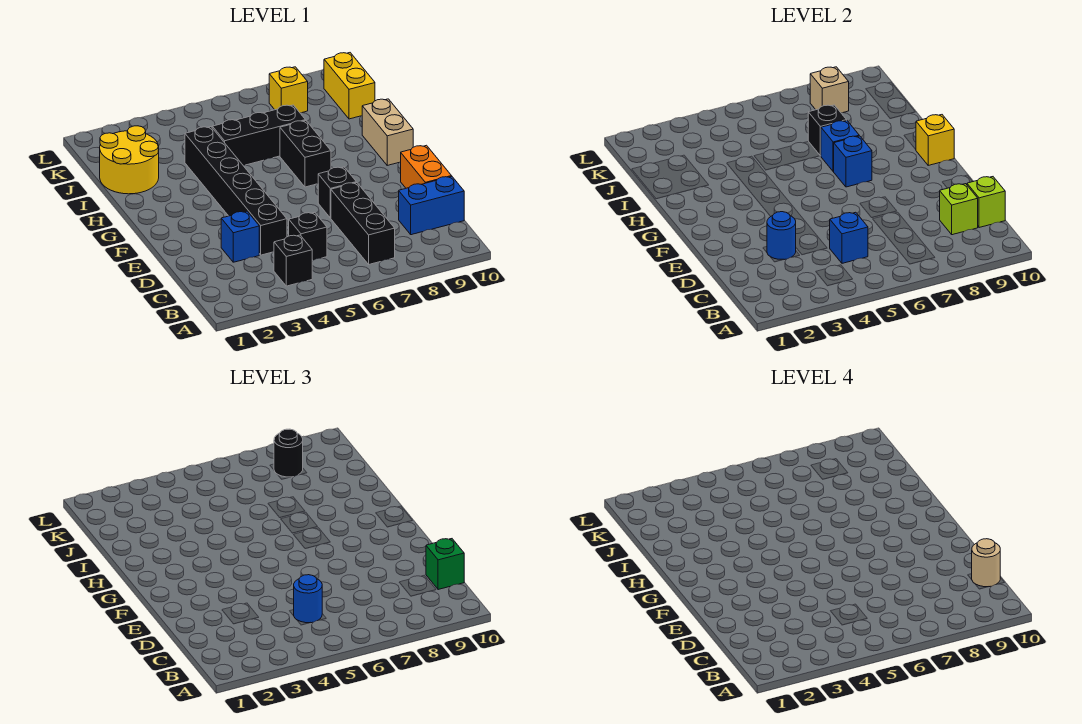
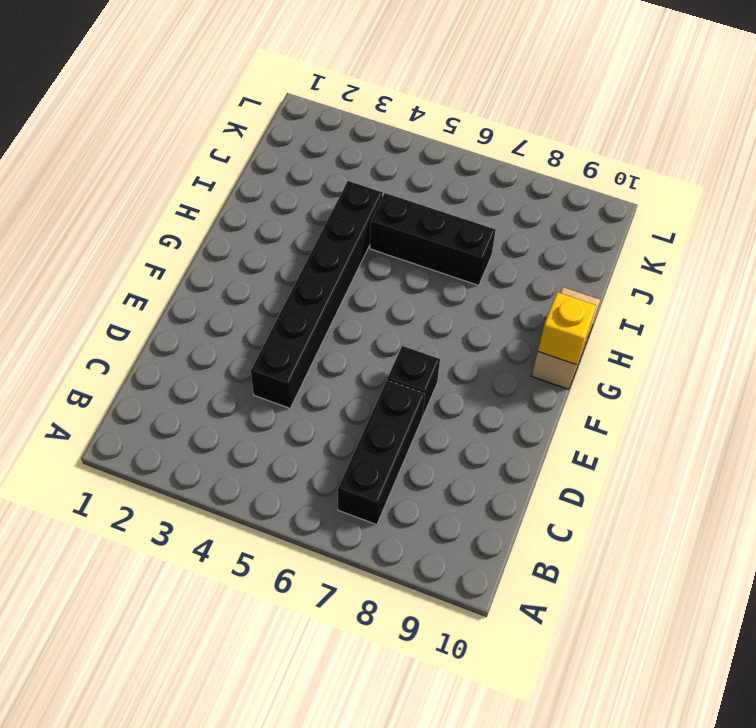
none -> black 1x1 brick [274,235,312,286]
none -> black 1x1 brick [289,212,327,261]
none -> blue 1x2 brick [399,177,464,235]

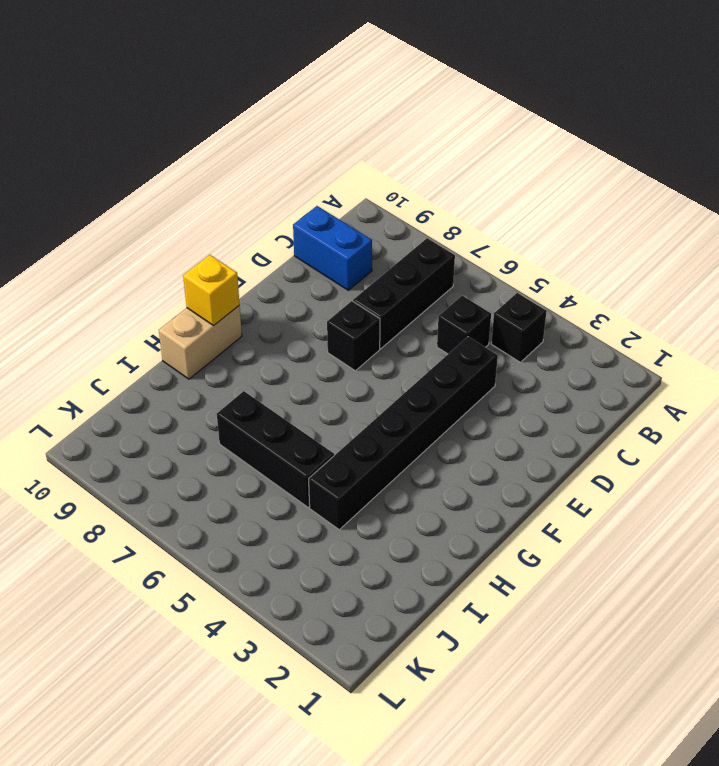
none -> blue 1x1 brick [221,211,259,262]
none -> orange 1x2 brick [401,145,452,188]
none -> black 1x2 brick [280,121,331,187]

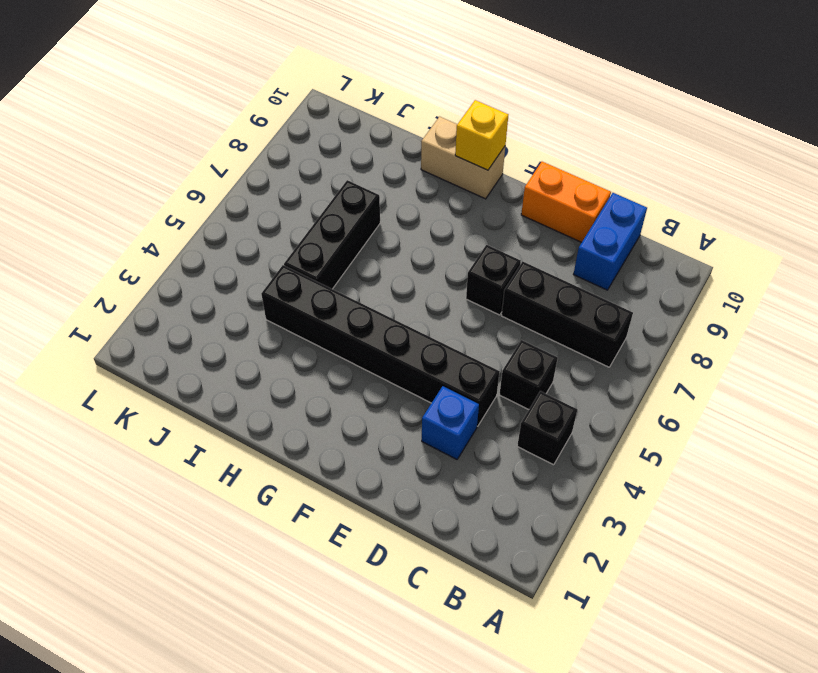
none -> black 1x2 brick [280,121,331,187]
none -> yellow 2x2 round brick [100,126,159,194]
none -> yellow 1x2 brick [324,53,375,119]

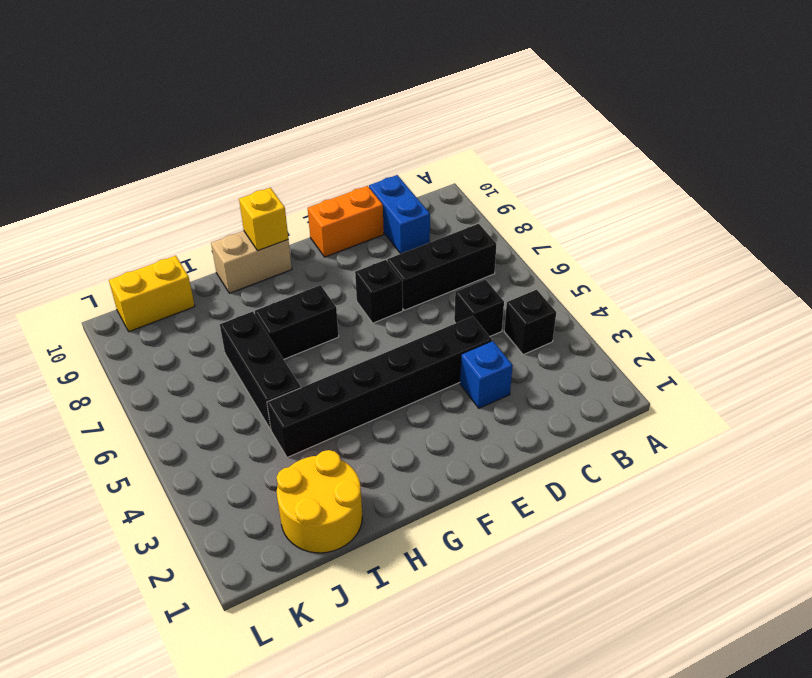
none -> yellow 1x1 brick [269,67,308,113]
none -> blue 1x1 brick [830,212,868,263]
none -> lime 1x1 brick [940,184,978,235]

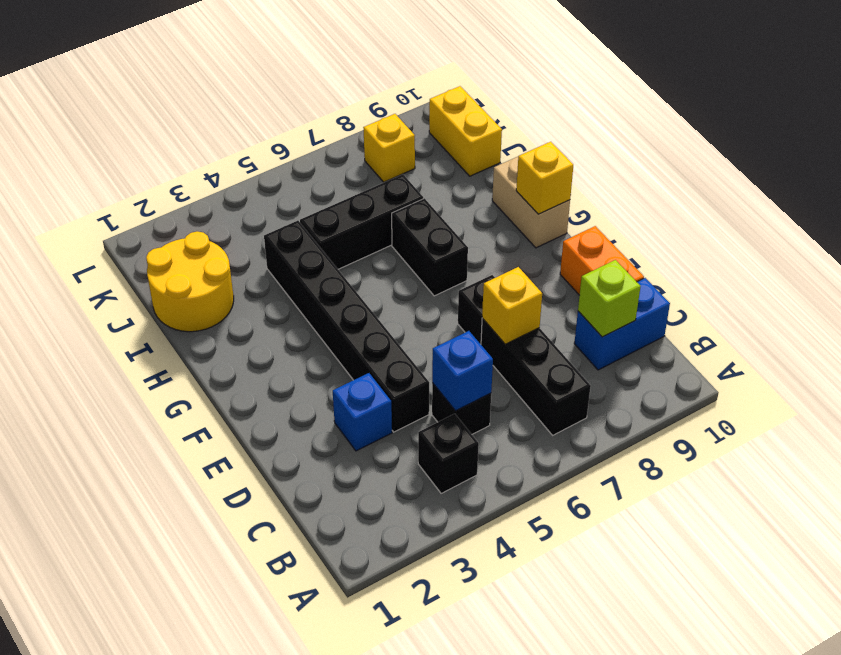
yellow 1x1 brick [482,267,542,344] -> none
none -> lime 1x1 brick [967,177,1005,228]
none -> blue 1x1 round brick [767,212,796,260]
none -> blue 1x1 brick [834,136,872,187]

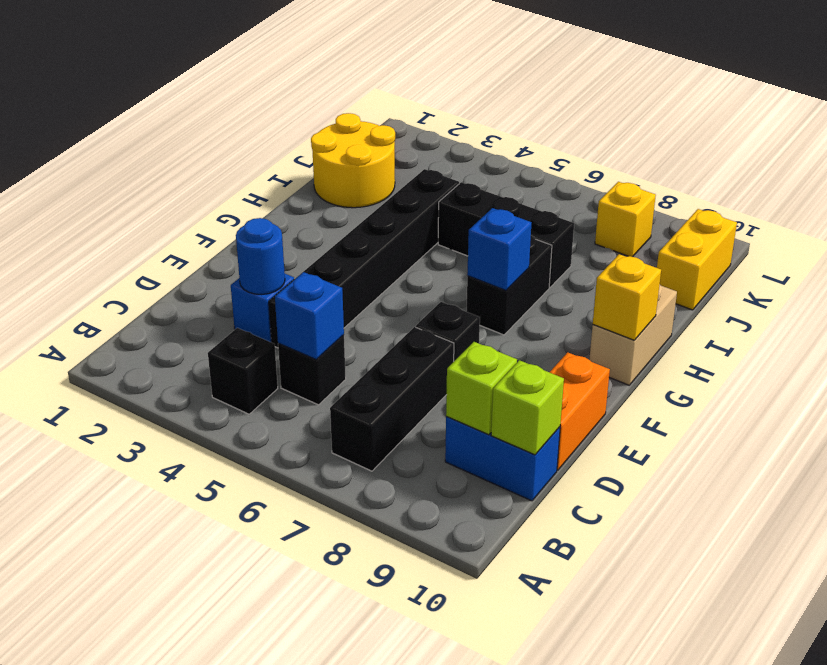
none -> blue 1x1 brick [821,121,859,172]
none -> black 1x1 brick [808,105,847,156]
none -> tan 1x1 brick [810,67,849,113]

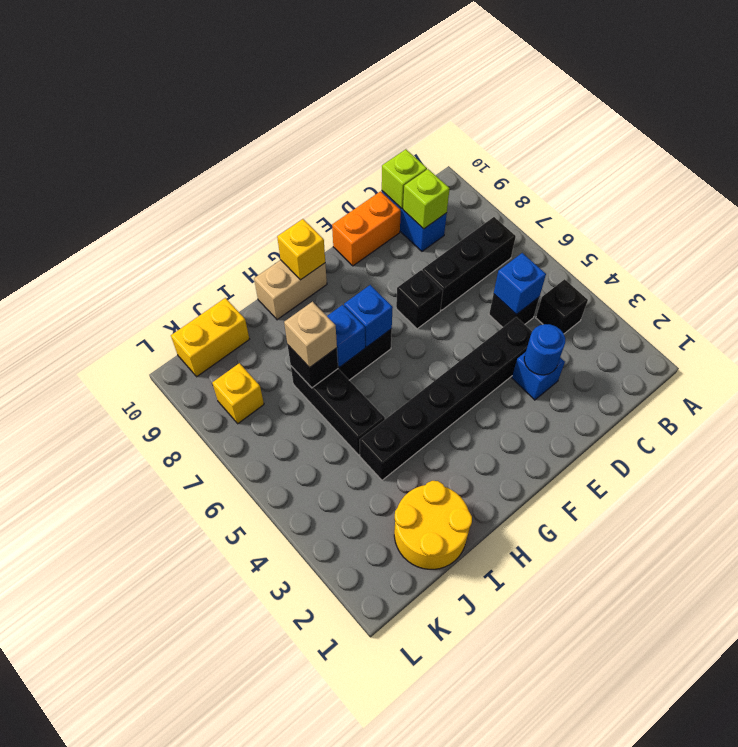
tan 1x1 brick [284,302,337,368] -> tan 1x1 brick moved to [810,67,849,113]
none -> blue 1x1 round brick [294,575,322,623]
none -> green 1x1 brick [426,539,464,590]
none -> black 1x1 round brick [274,429,303,477]

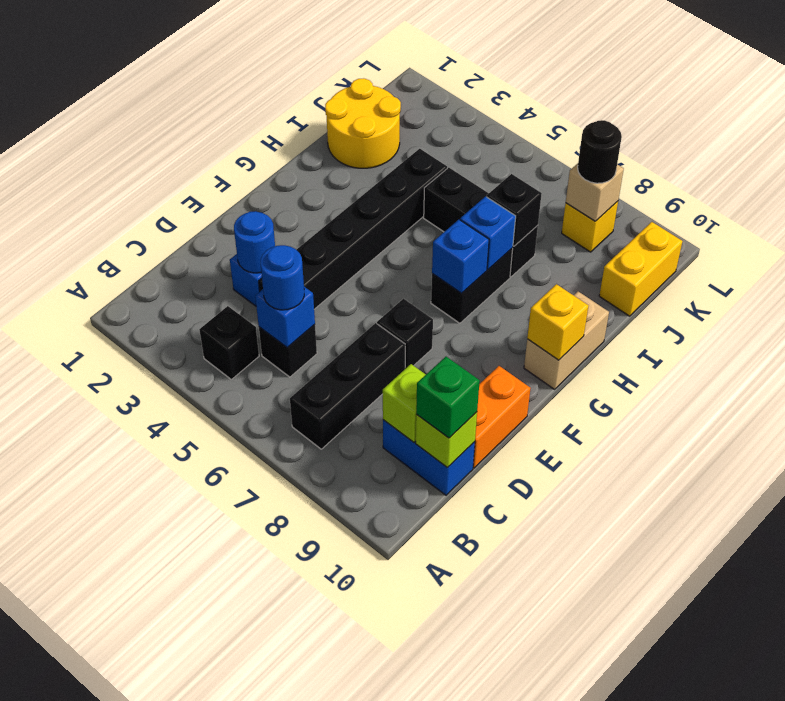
none -> tan 1x1 round brick [972,539,1000,587]

